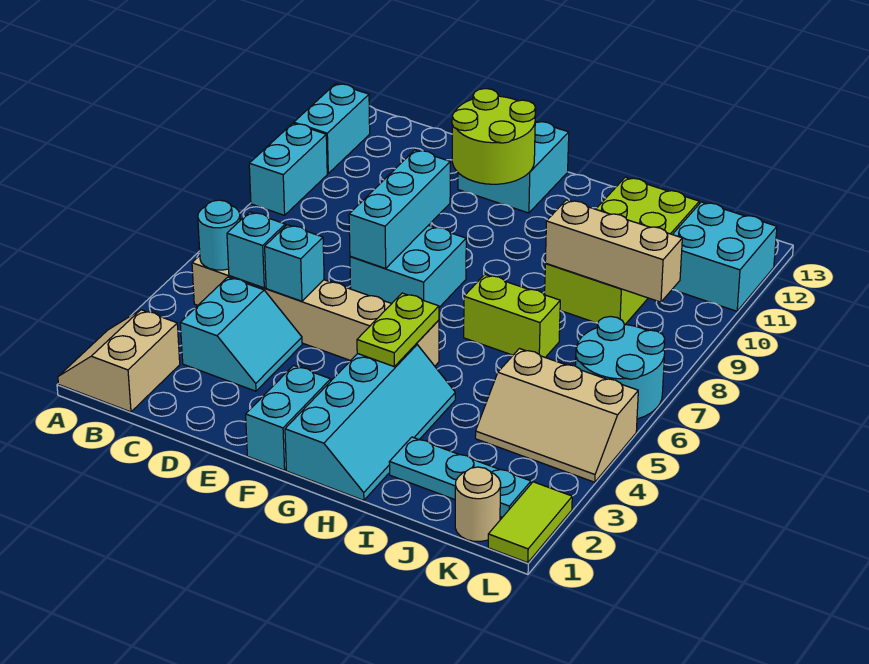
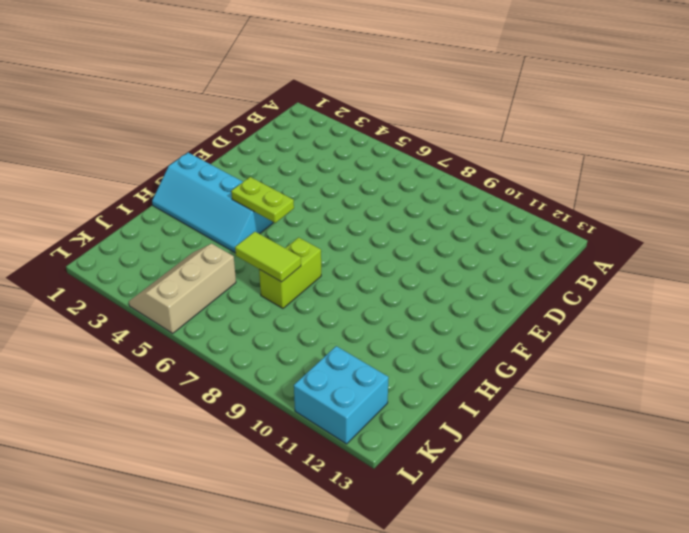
lime 1x2 tile [235,232,301,282] -> lime 1x2 tile moved to [488,482,572,563]
none -> tan 2x2 slope [58,310,180,412]
none -> cyan 1x2 brick [249,123,327,215]
none -> cyan 1x2 brick [294,84,370,173]

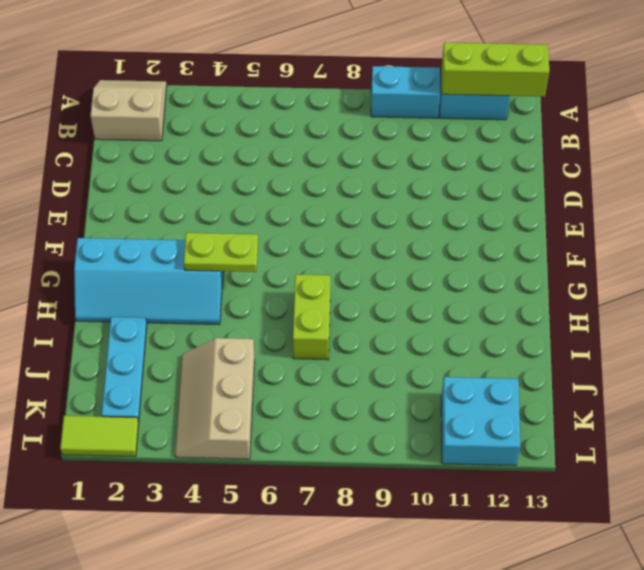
lime 1x3 brick [442,42,549,97] -> none
none -> tan 1x6 brick [192,256,439,366]
none -> cyan 2x2 slope [180,277,302,391]
none -> cyan 2x2 brick [350,225,466,307]

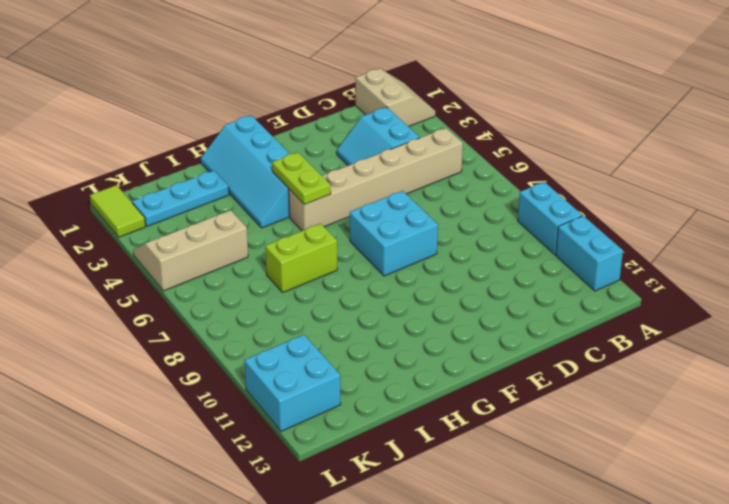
none -> cyan 2x2 brick [458,121,569,213]
none -> cyan 1x2 brick [246,365,331,470]
none -> lime 2x4 brick [545,177,699,325]

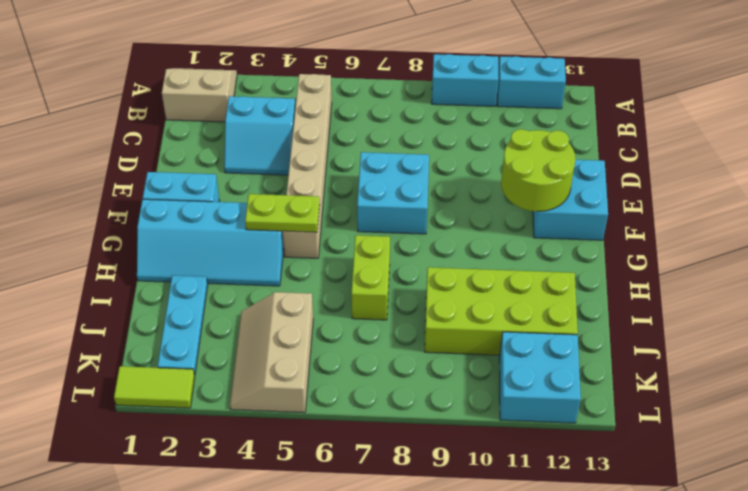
none -> tan 1x1 round brick [455,467,501,541]
none -> cyan 2x2 round brick [575,317,665,419]
none -> cyan 1x1 round brick [198,200,240,270]

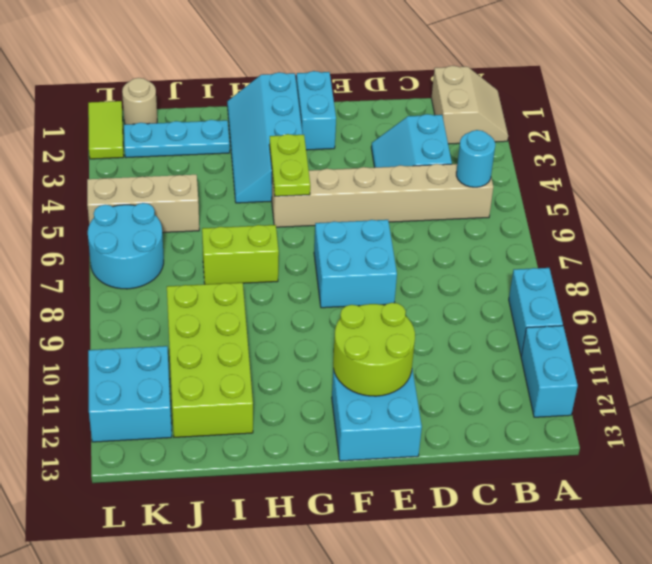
none -> cyan 1x1 brick [227,212,285,288]
none -> cyan 1x1 brick [265,225,324,301]
none -> cyan 1x3 brick [349,150,450,268]

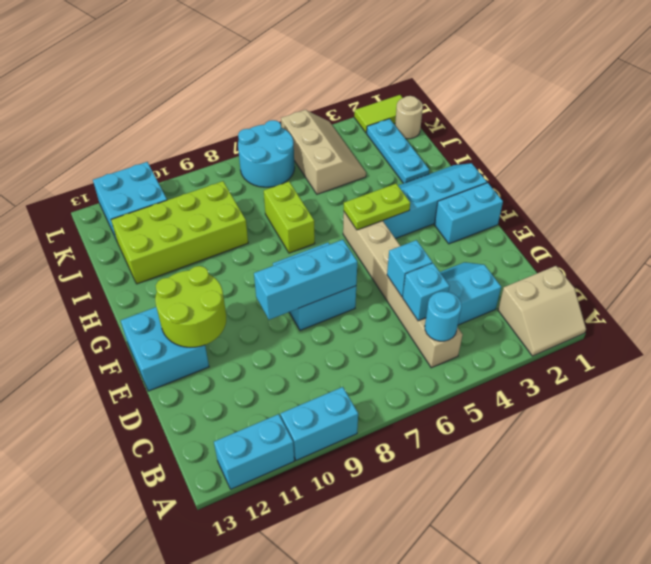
none -> tan 1x3 brick [545,200,682,302]

